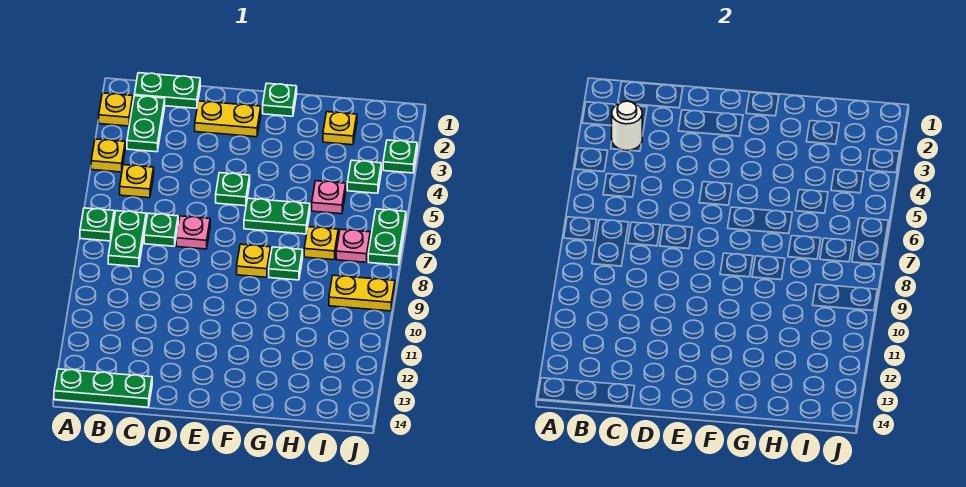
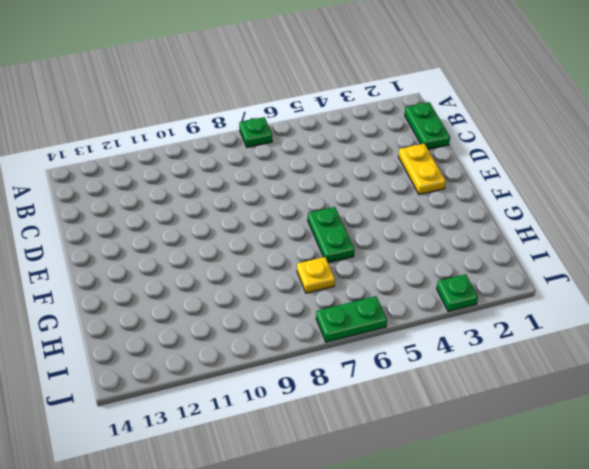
none -> yellow 1x1 plate [99,93,133,126]
none -> yellow 1x1 plate [91,139,125,172]
none -> green 1x3 plate [54,369,152,407]

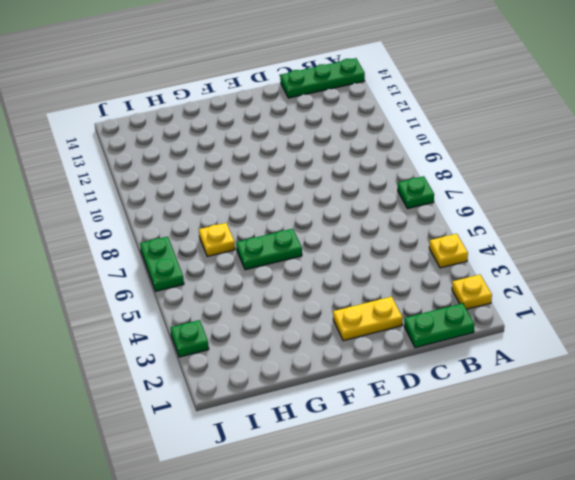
none -> green 1x2 plate [127,96,165,152]
none -> yellow 1x1 plate [120,165,154,198]
none -> green 1x2 plate [108,211,146,267]

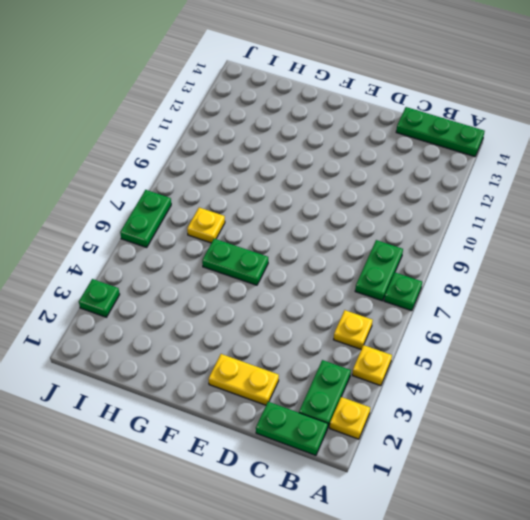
none -> green 1x1 plate [144,213,178,246]
none -> pink 1x1 plate [176,216,210,249]
none -> green 1x1 plate [216,173,250,206]

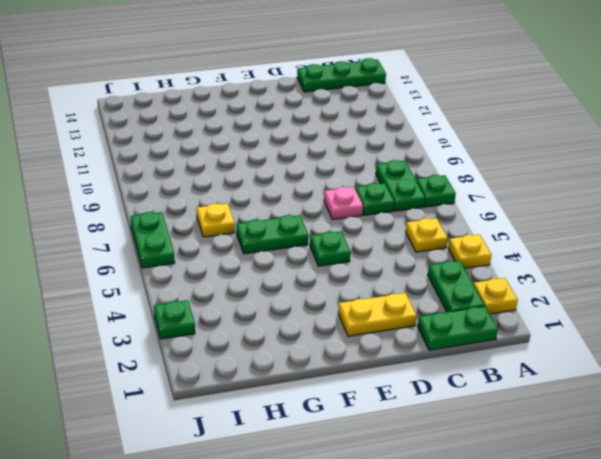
none -> green 1x1 plate [263,83,297,116]
none -> yellow 1x1 plate [237,244,271,277]
none -> green 1x1 plate [269,247,303,280]

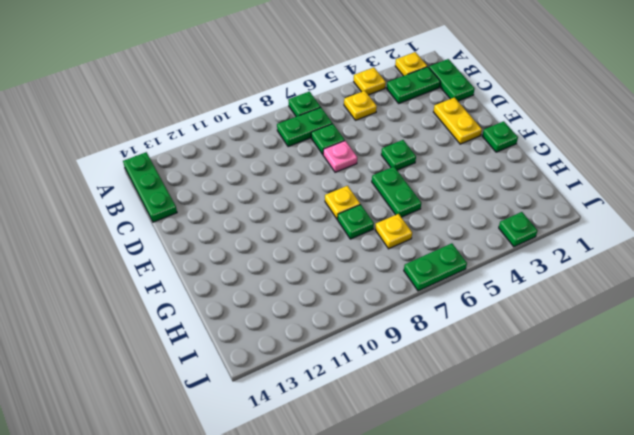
none -> yellow 1x1 plate [323,112,357,145]
none -> pink 1x1 plate [312,181,346,214]
none -> green 1x1 plate [347,160,381,193]

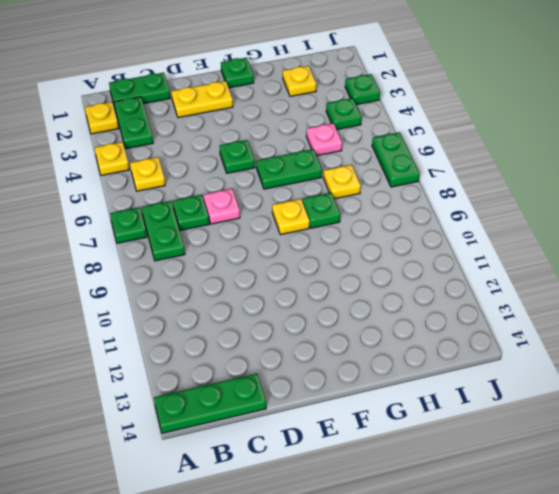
none -> pink 1x1 plate [336,229,370,262]
none -> yellow 1x2 plate [329,275,395,311]
none -> white 1x1 round brick [611,101,642,151]

